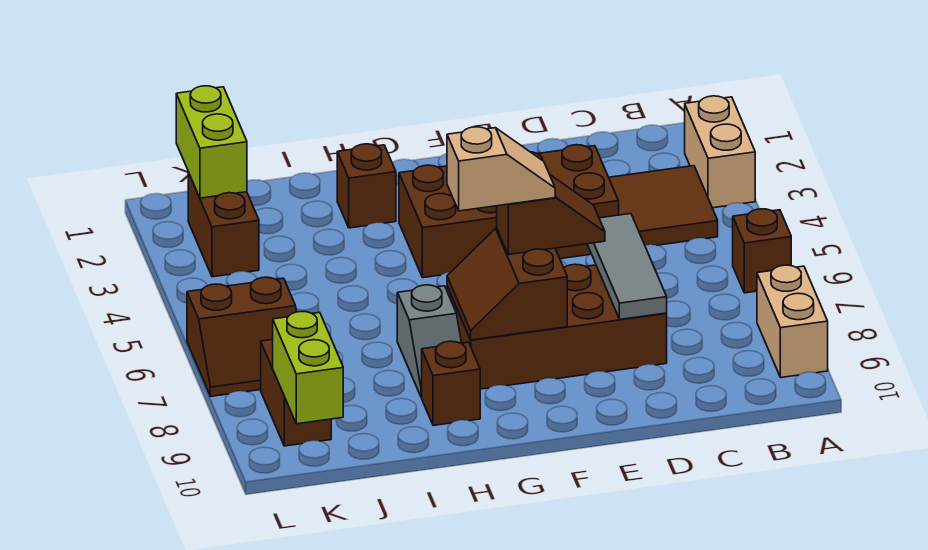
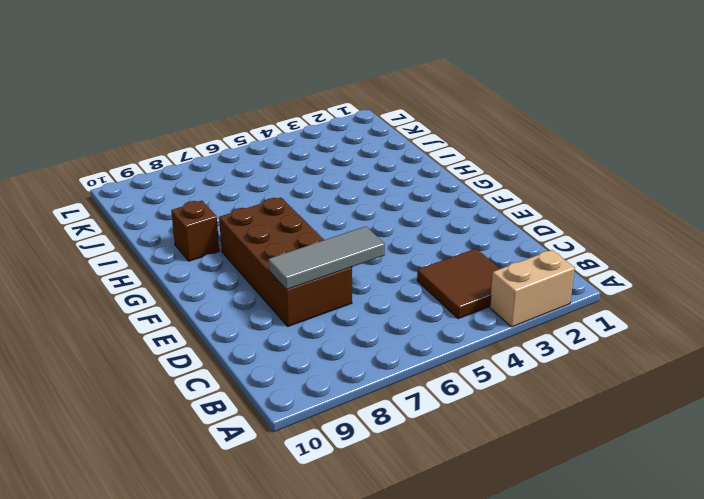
none -> brown 1x1 brick [733,209,791,293]
none -> tan 1x2 brick [757,265,828,377]
none -> brown 2x4 brick [399,145,619,278]

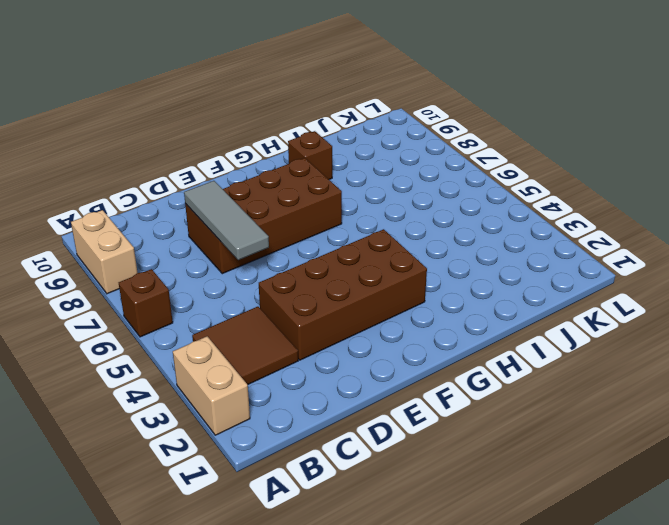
none -> brown 1x1 brick [337,144,396,228]
none -> grey 1x2 slope [397,285,461,397]
none -> brown 1x2 brick [188,172,259,277]

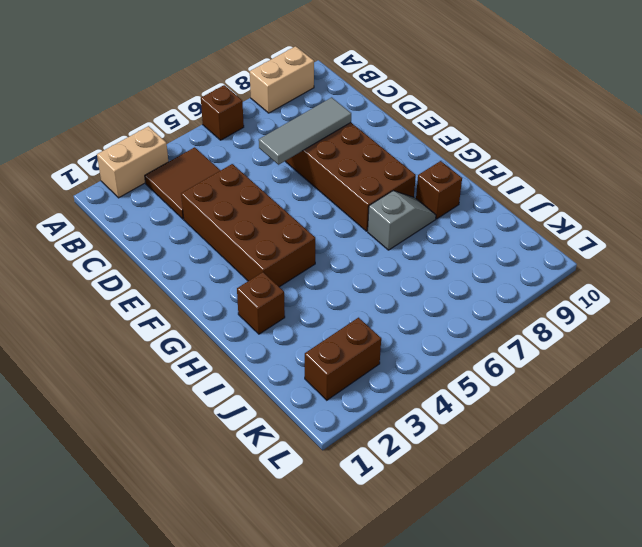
none -> brown 2x2 slope [187,277,297,396]
none -> brown 1x2 brick [261,340,331,446]
none -> brown 2x2 slope [447,228,567,340]

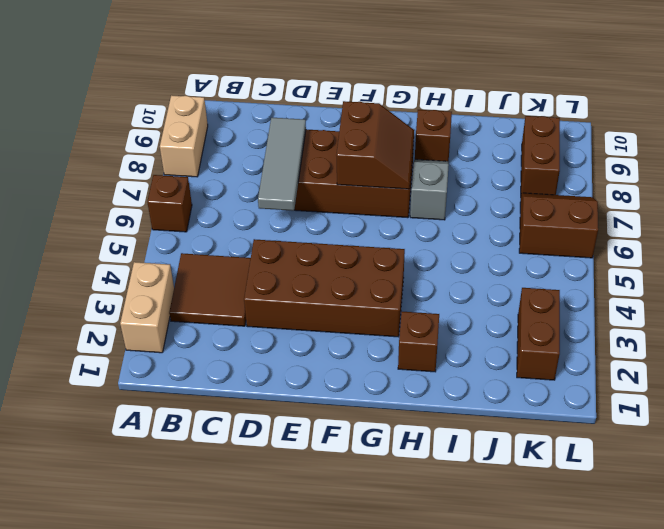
none -> lime 1x2 brick [176,86,247,198]
none -> lime 1x2 brick [273,312,343,424]
none -> brown 1x2 slope [497,175,605,255]

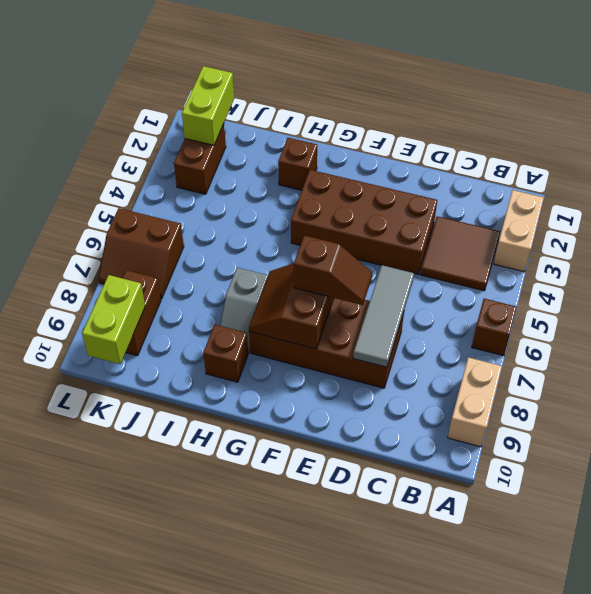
none -> tan 1x2 slope [447,127,555,211]

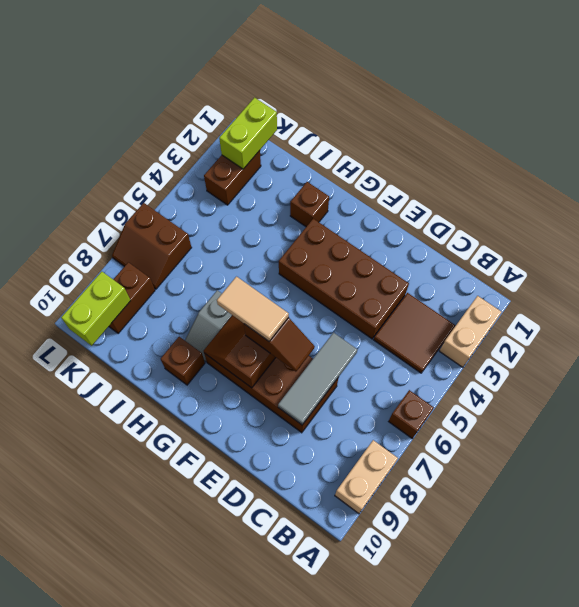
tan 1x2 tile [217,277,289,341] -> tan 1x2 slope [447,127,555,211]

